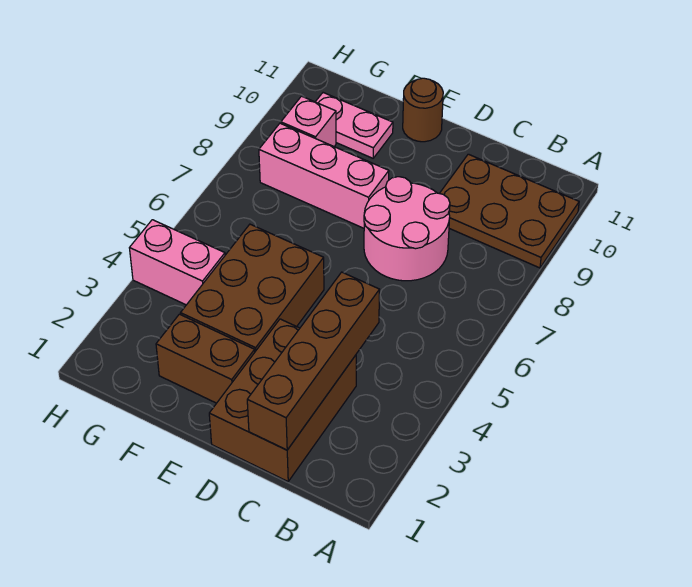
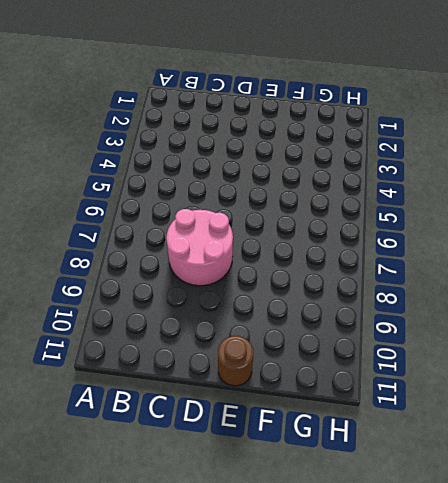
none -> brown 2x3 plate [439,154,579,268]
none -> brown 2x3 brick [209,319,356,481]

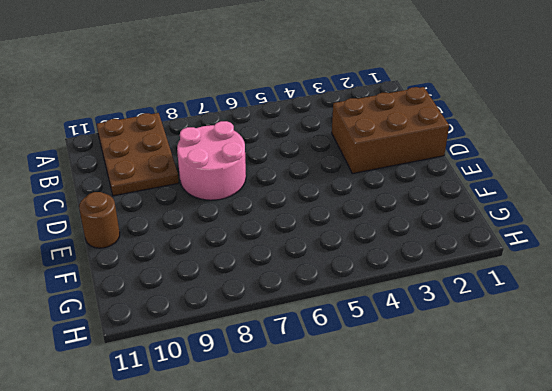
none -> brown 1x2 brick [156,314,255,403]
none -> brown 2x3 brick [181,224,324,351]

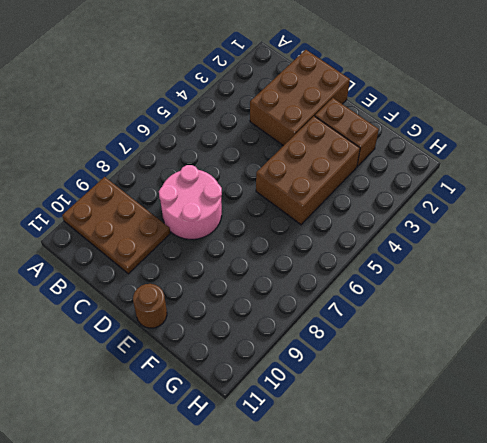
none -> pink 1x3 brick [259,123,389,228]
none -> pink 1x2 plate [316,93,393,158]

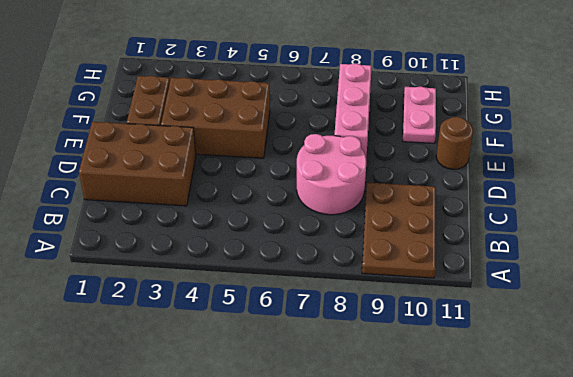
none -> pink 1x2 brick [130,220,225,305]
none -> pink 1x1 brick [281,96,336,146]

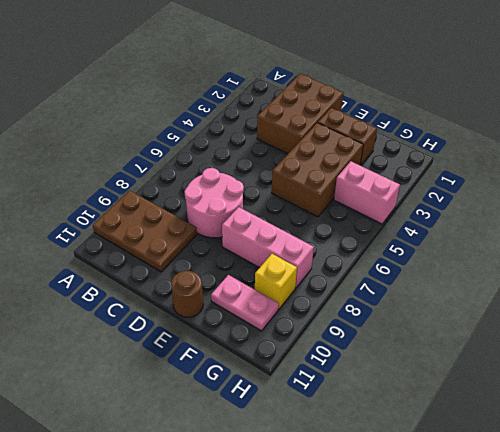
yellow 1x1 brick [255,254,297,309] -> pink 1x1 brick [281,96,336,146]
none -> brown 1x4 brick [247,272,380,450]

